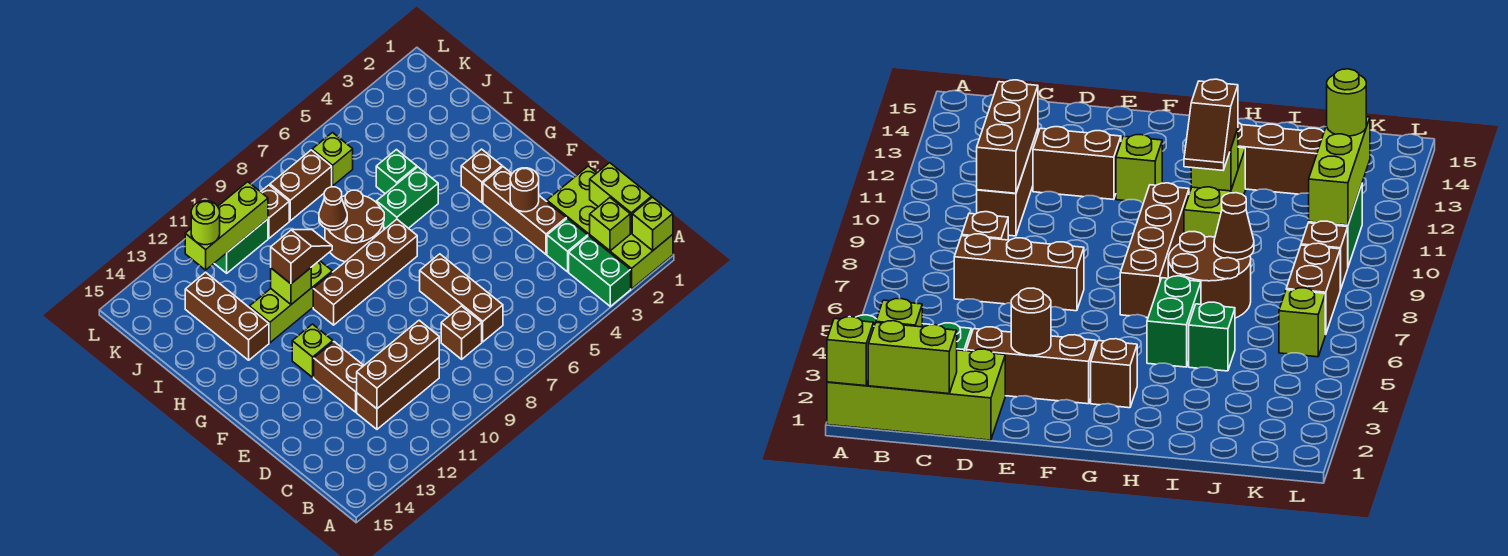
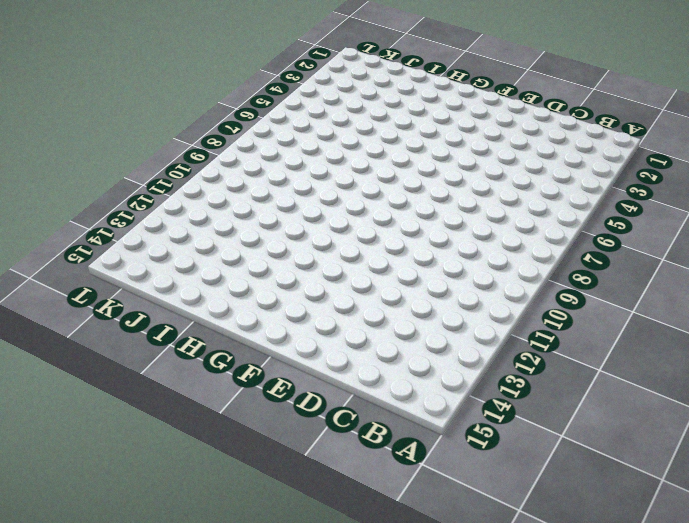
none -> lime 2x4 brick [547,166,673,289]
none -> green 1x2 brick [569,236,631,306]
none -> green 1x1 brick [547,218,588,272]
none -> brown 1x3 brick [420,254,503,342]

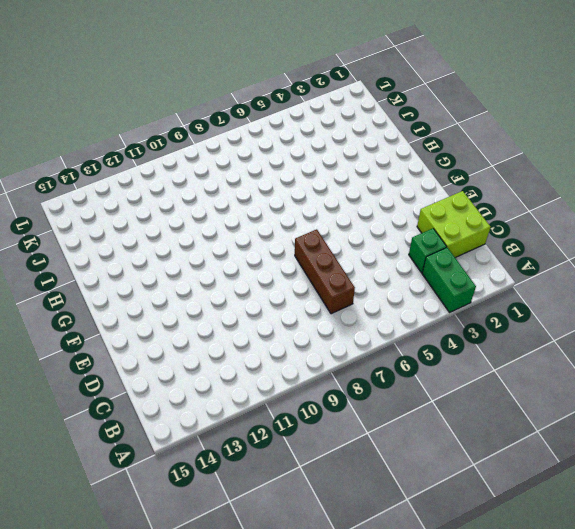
lime 2x2 brick [417,191,491,258] -> lime 2x4 brick [547,166,673,289]
none -> brown 1x1 brick [441,306,482,359]
none -> brown 1x3 brick [357,358,439,429]
none -> brown 1x3 brick [483,167,566,254]
none -> brown 1x2 brick [314,342,364,412]

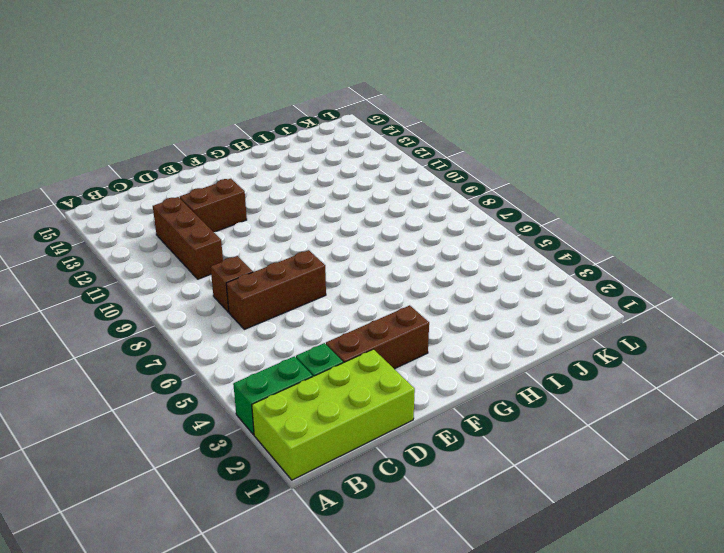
none -> lime 1x1 brick [292,324,333,377]
none -> brown 1x1 brick [461,149,502,202]
none -> brown 1x4 brick [313,219,417,325]
none -> green 1x2 brick [377,167,438,229]

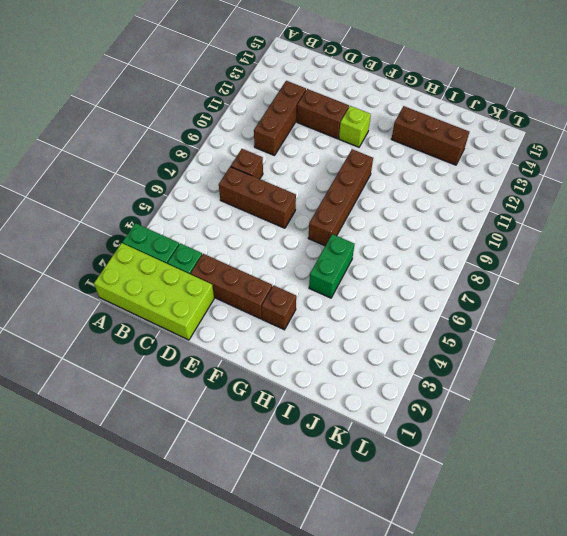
none -> brown 2x2 round brick [325,190,384,262]
none -> lime 1x3 brick [249,260,332,343]
none -> green 1x1 brick [376,150,417,194]
none -> lime 1x1 brick [312,133,353,186]

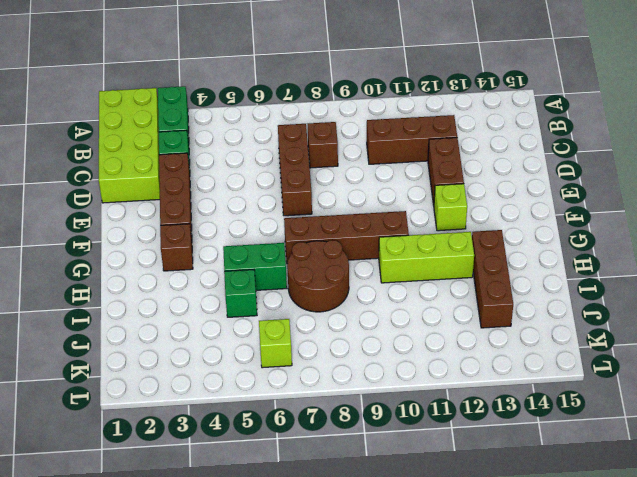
none -> brown 1x2 brick [270,150,332,221]
none -> brown 1x1 brick [261,185,289,238]
none -> green 1x2 brick [214,219,268,273]
none -> lime 1x1 brick [632,197,673,250]

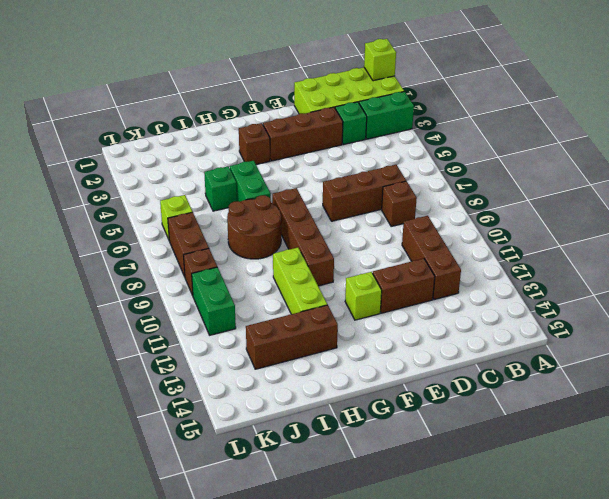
none -> lime 1x2 brick [590,163,651,233]
none -> lime 1x1 brick [590,198,630,251]
none -> brown 1x3 brick [357,320,439,409]
none -> brown 1x1 round brick [510,168,539,212]

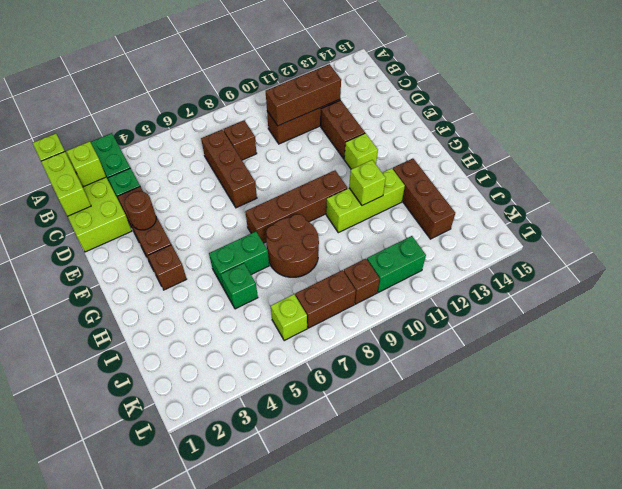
none -> brown 1x1 cone [319,187,347,230]
none -> lime 1x3 brick [185,182,268,270]
none -> brown 1x2 slope [271,230,332,284]
none -> lime 1x1 round brick [191,201,220,245]

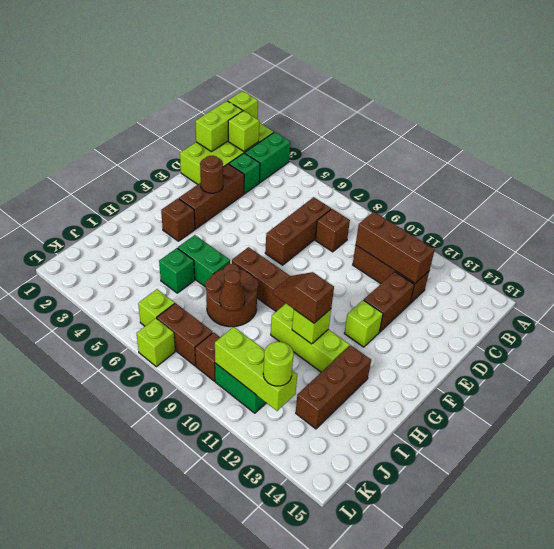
lime 1x1 brick [137,318,175,367] -> none

